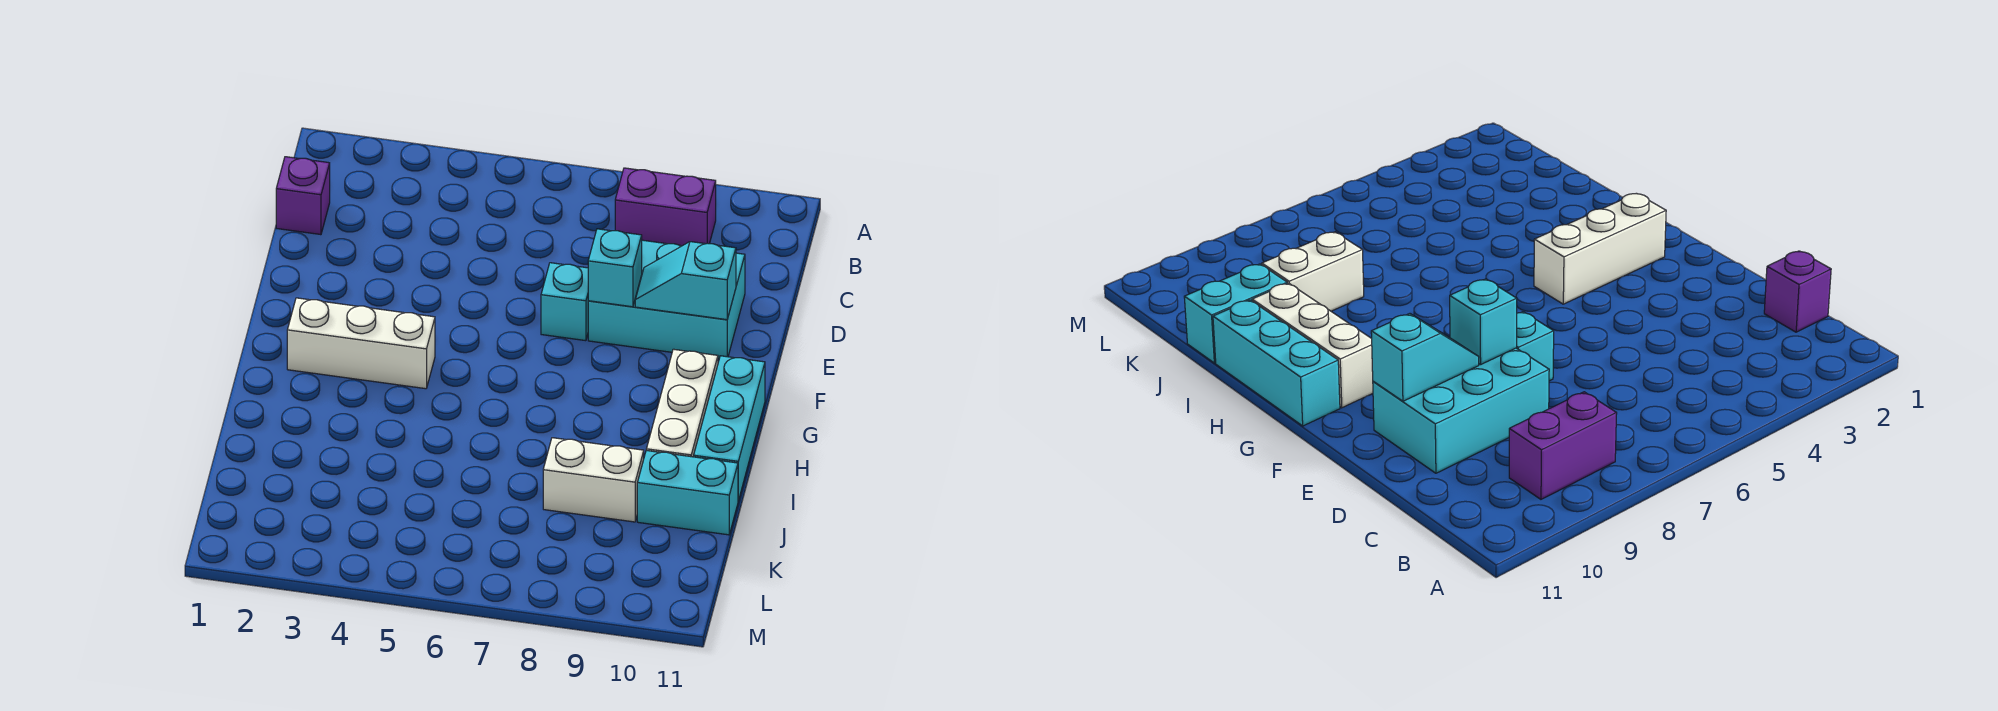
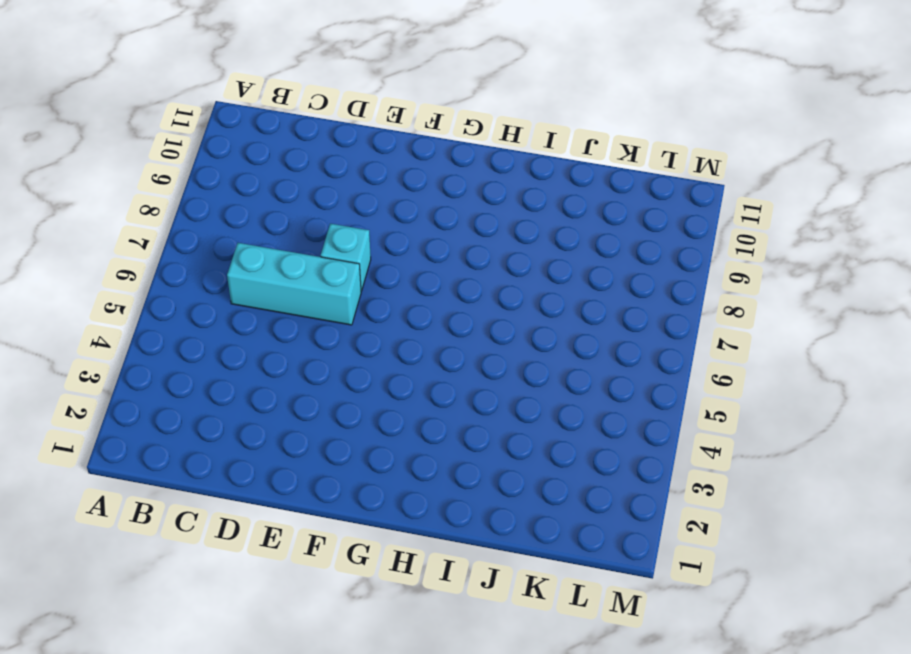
cyan 1x3 brick [227,243,361,325] -> cyan 1x3 brick moved to [694,356,765,501]
none -> purple 1x2 brick [615,168,716,246]
none -> purple 1x1 brick [276,157,330,235]

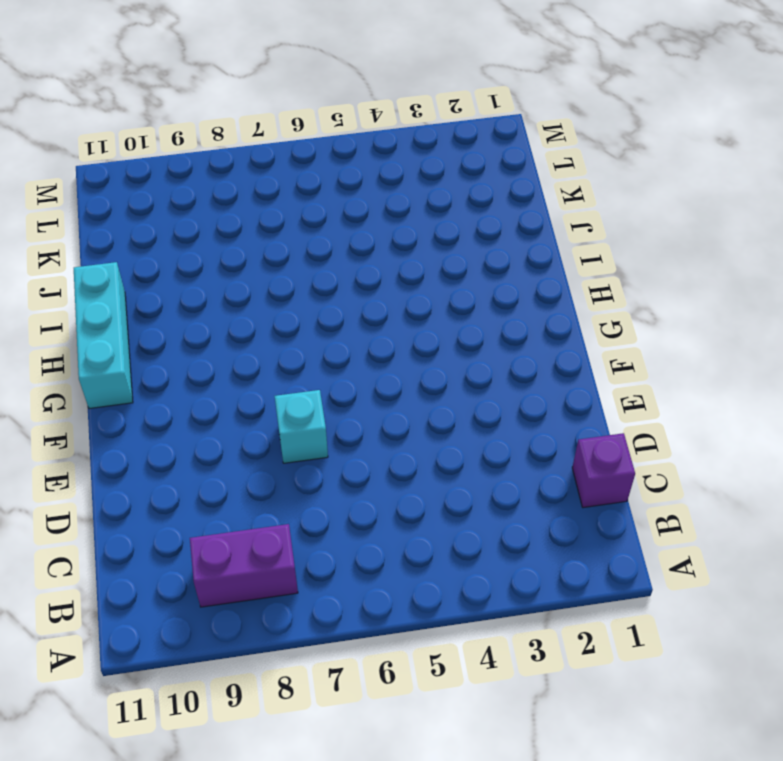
none -> cyan 2x3 brick [588,240,745,359]
none -> white 1x3 brick [287,298,435,389]

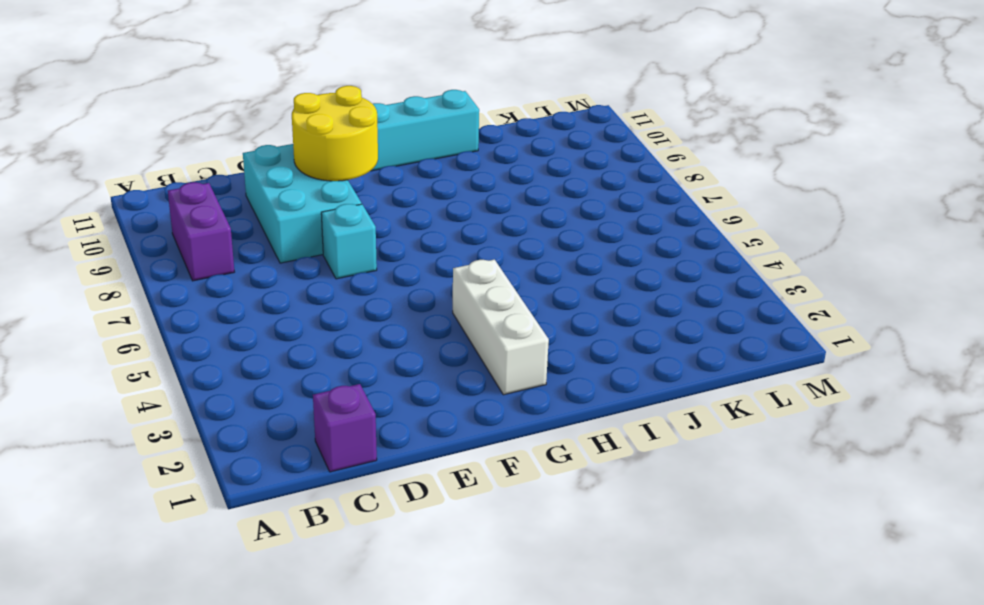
yellow 2x2 round brick [292,86,378,181] -> cyan 1x2 slope [635,242,736,320]
none -> white 1x3 brick [646,349,718,457]
none -> white 1x2 brick [543,438,644,522]

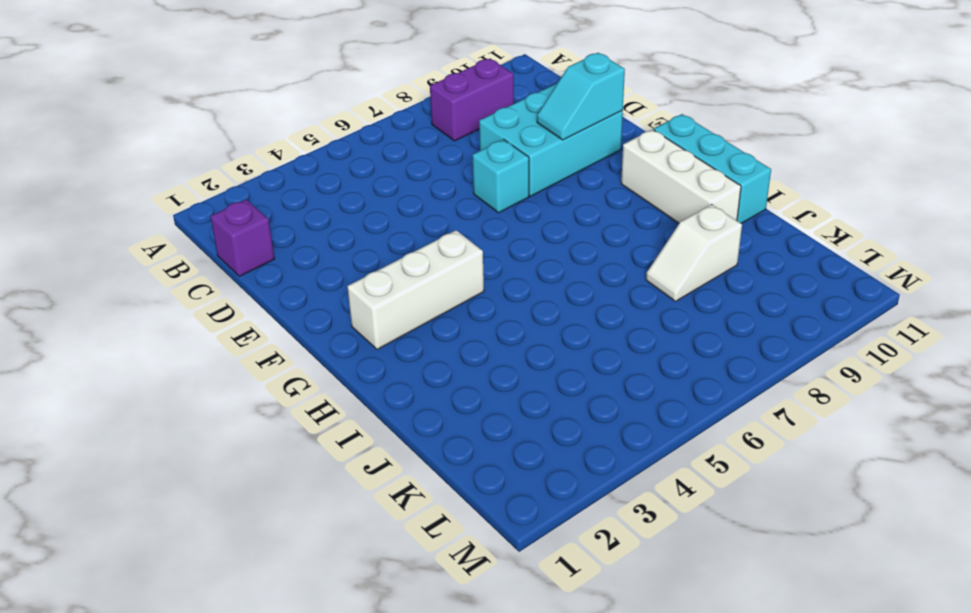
white 1x2 slope [646,204,742,301] -> white 1x2 brick [543,438,644,522]
none -> cyan 1x2 brick [637,451,738,535]
none -> cyan 1x1 brick [588,229,642,307]

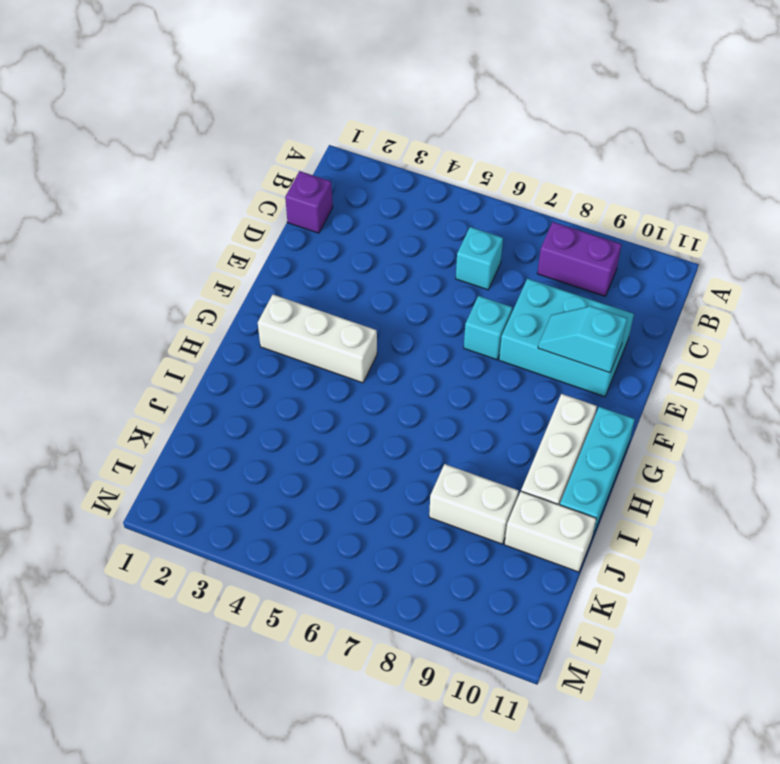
cyan 1x1 brick [456,227,503,290] -> cyan 1x1 brick moved to [588,229,642,307]
white 1x2 brick [504,491,596,572] -> cyan 1x2 brick [637,451,738,535]

